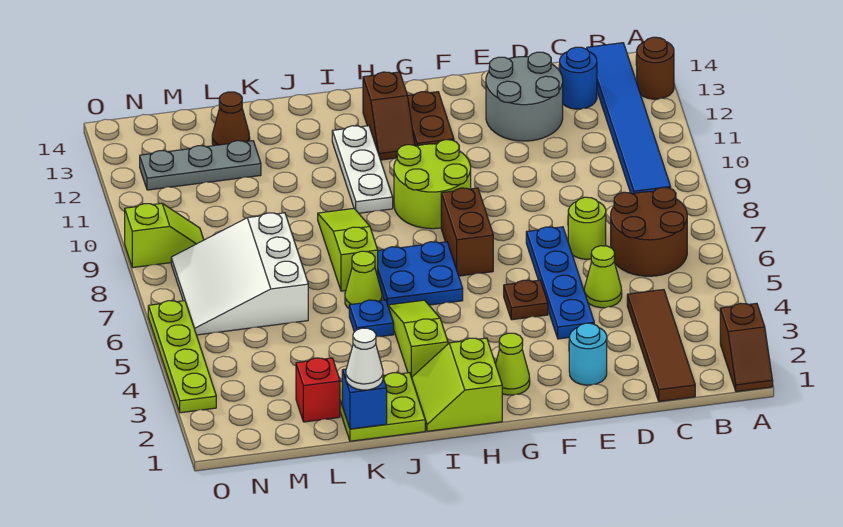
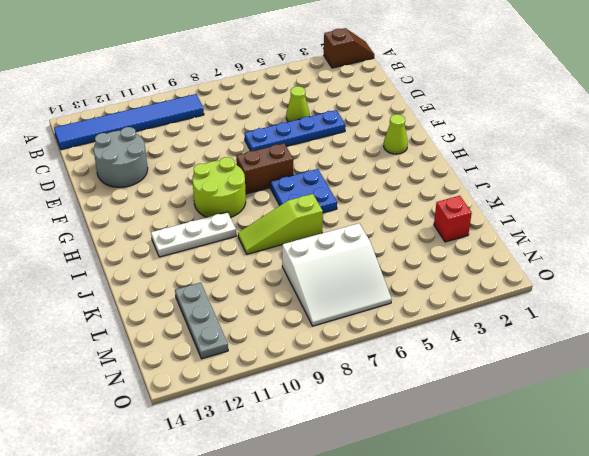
none -> brown 1x1 round brick [637,37,674,99]
none -> brown 2x2 round brick [611,187,687,276]
none -> brown 1x4 tile [627,290,695,402]
none -> blue 1x1 round brick [560,47,597,109]

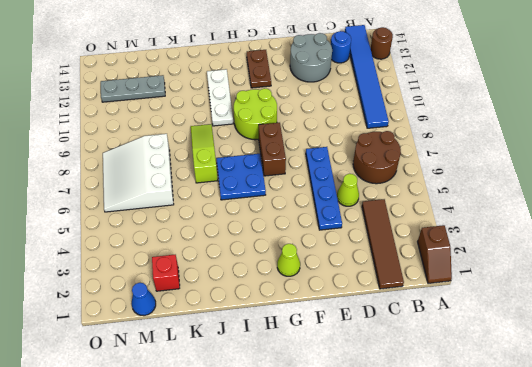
blue 1x1 cone [131,283,156,316] -> none
none -> lime 1x1 round brick [568,197,606,259]
none -> cyan 1x1 round brick [569,323,607,385]
none -> brown 1x1 plate [504,280,548,320]
none -> lime 2x2 slope [412,338,502,431]

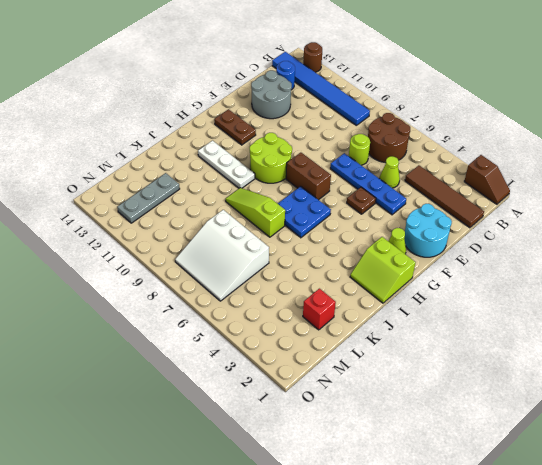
cyan 2x2 round brick [404,204,452,257] -> cyan 1x1 round brick [569,323,607,385]
none -> brown 1x2 slope [363,72,415,160]
none -> lime 1x3 slope [388,300,448,378]
none -> lime 2x2 plate [340,373,425,441]
none -> blue 1x1 plate [349,300,394,337]

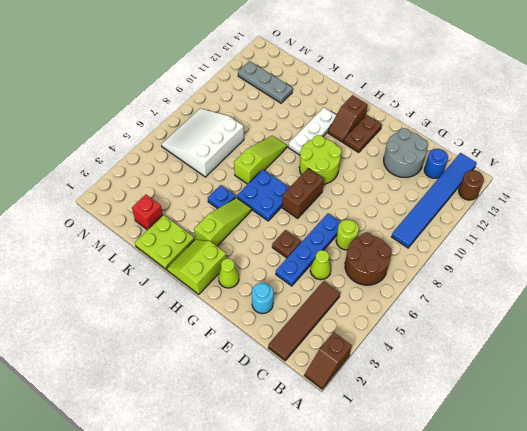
none -> lime 1x1 cone [345,251,382,308]
none -> brown 1x1 cone [212,92,250,146]
none -> lime 1x2 slope [125,203,204,268]
none -> lime 1x4 plate [148,301,216,413]

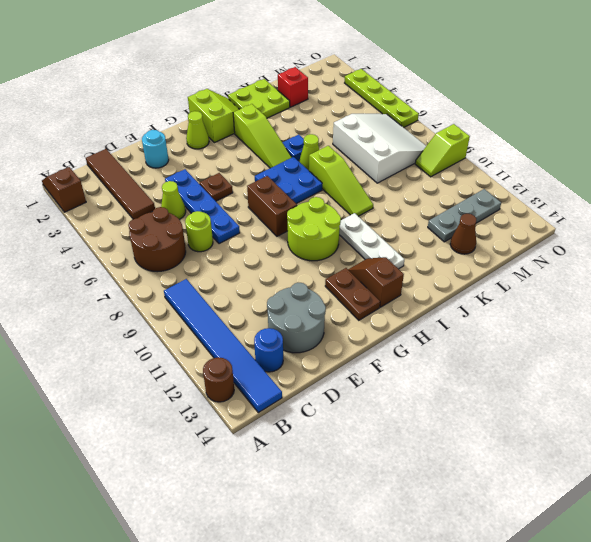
none -> blue 1x1 brick [342,369,387,429]
none -> white 1x1 cone [346,328,383,390]

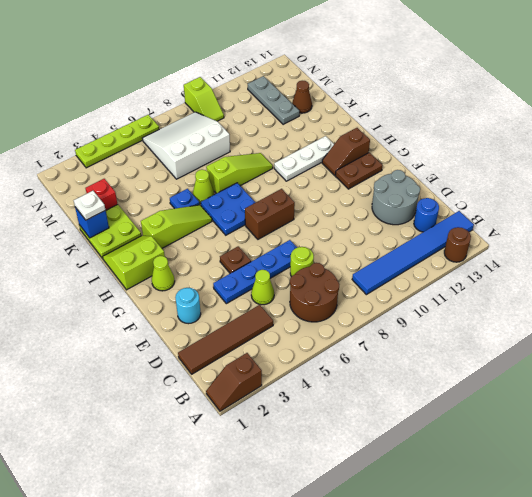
white 1x1 plate [74,191,106,220] -> white 1x1 cone [346,328,383,390]
none -> lime 2x2 round brick [394,140,471,229]

